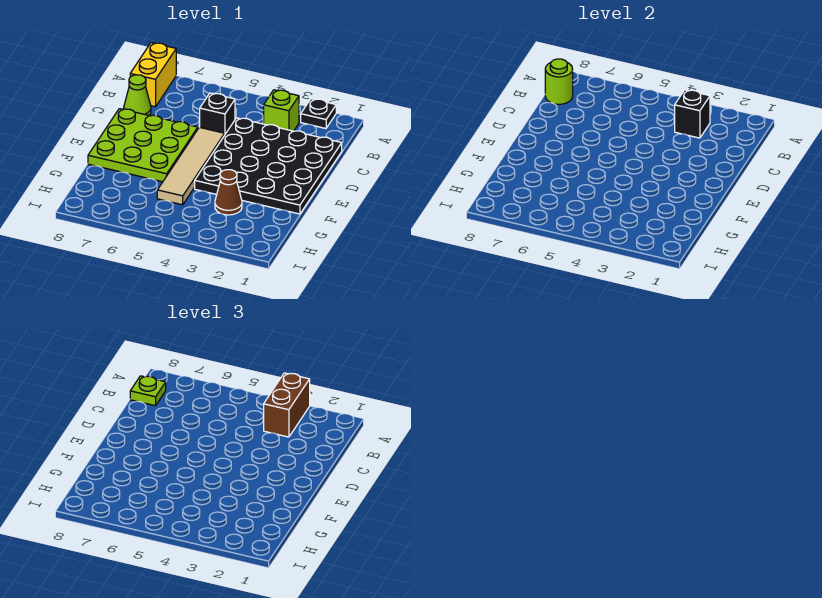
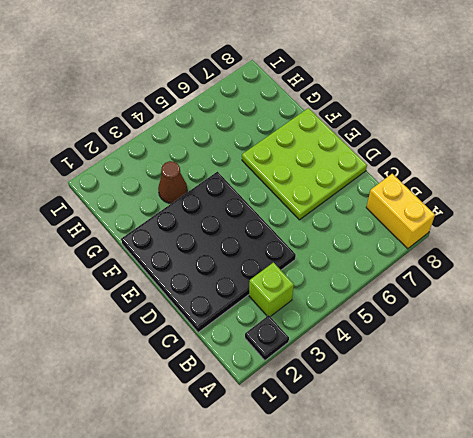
none -> black 1x1 brick [200,93,235,134]
none -> lime 1x1 cone [124,75,151,116]
none -> tan 1x4 tile [157,127,225,205]

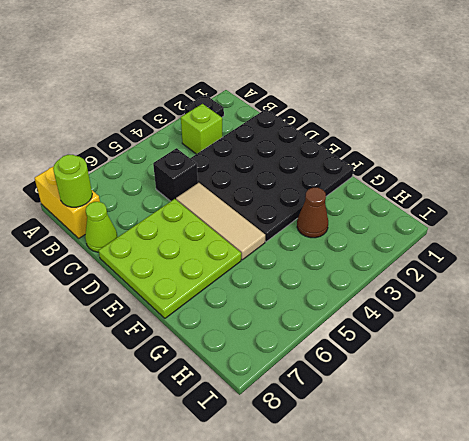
tan 1x3 tile [176,183,265,260] -> tan 1x4 tile [157,127,225,205]
none -> black 1x1 brick [675,90,710,138]
none -> brown 1x2 brick [264,373,310,437]
none -> lime 1x1 plate [130,376,166,406]

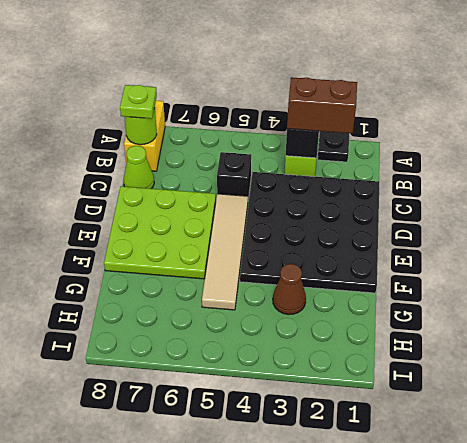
brown 1x2 brick [287,77,357,133] -> brown 1x2 brick turned to [264,373,310,437]

